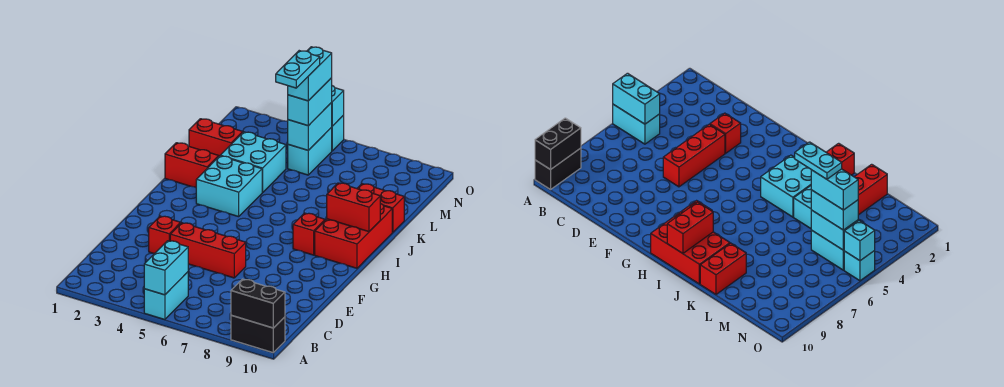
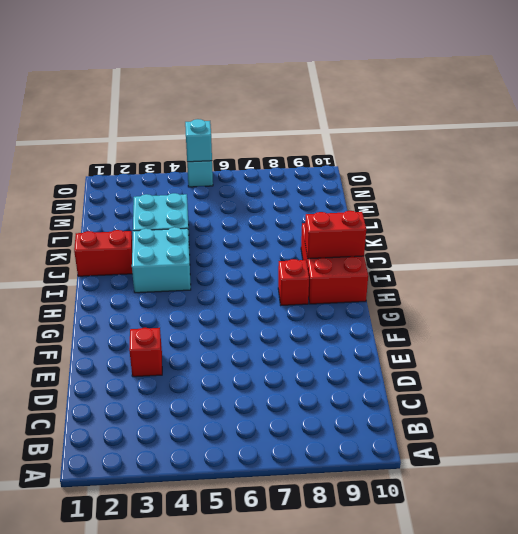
none -> cyan 1x2 brick [144,272,188,320]
none -> black 1x2 brick [231,315,285,352]
none -> red 1x3 brick [170,223,246,278]

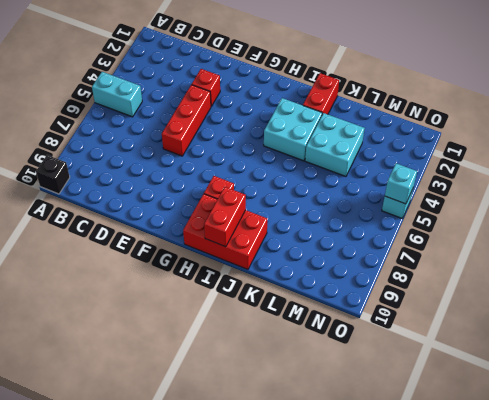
black 1x1 brick [36,155,70,194] -> black 1x2 brick [231,315,285,352]
none -> red 1x2 brick [357,184,404,232]
none -> red 1x2 brick [189,119,243,156]
none -> cyan 1x2 brick [288,127,332,175]

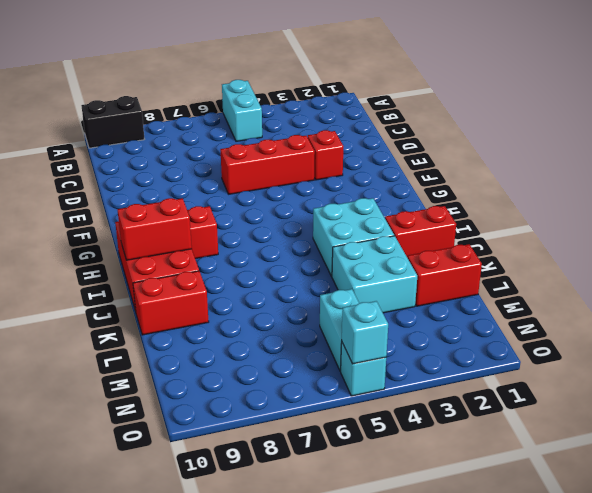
none -> cyan 1x2 brick [144,241,188,295]
none -> black 1x2 brick [231,279,285,328]
none -> cyan 1x2 brick [288,103,332,150]

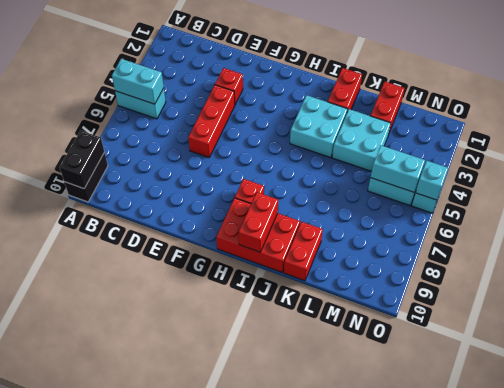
none -> cyan 1x2 brick [288,78,332,126]
none -> cyan 1x2 brick [288,47,332,101]
none -> cyan 1x2 plate [276,51,320,88]

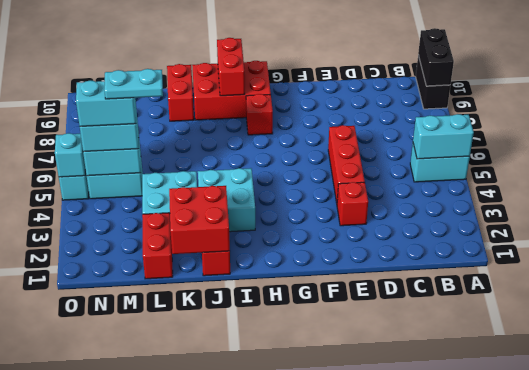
red 2x2 brick [169,186,230,254] -> none

